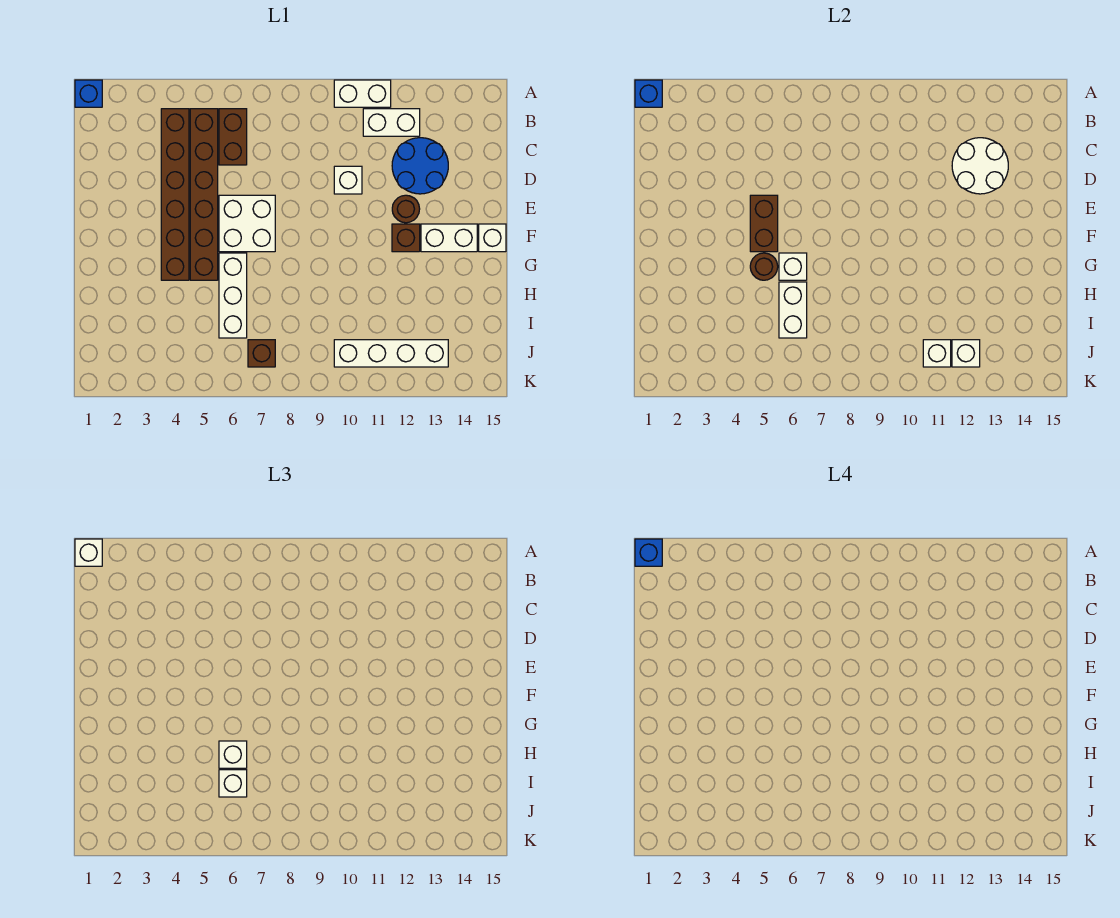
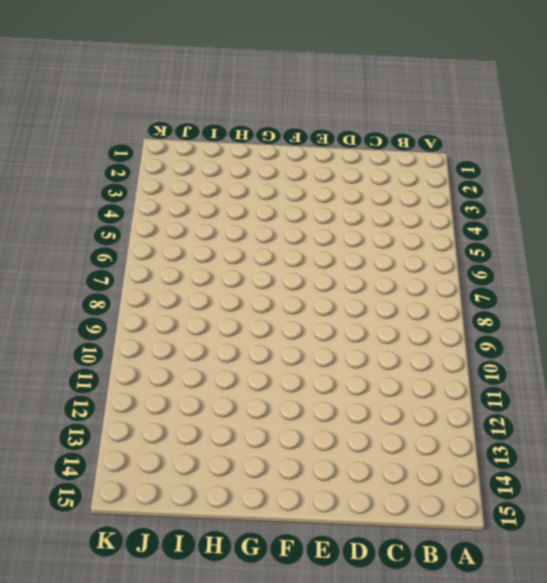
none -> blue 1x1 brick [75,80,102,107]
none -> white 1x2 brick [334,80,391,107]
none -> brown 1x6 brick [161,109,189,280]

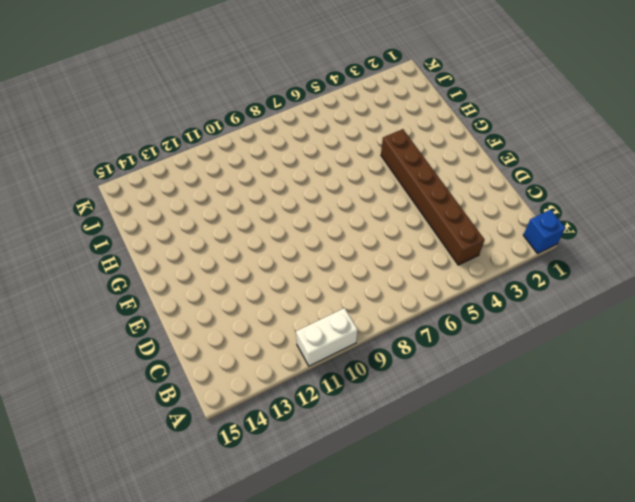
none -> brown 1x6 brick [190,109,218,280]
none -> brown 1x2 brick [219,109,247,165]
none -> white 1x2 brick [363,109,420,136]

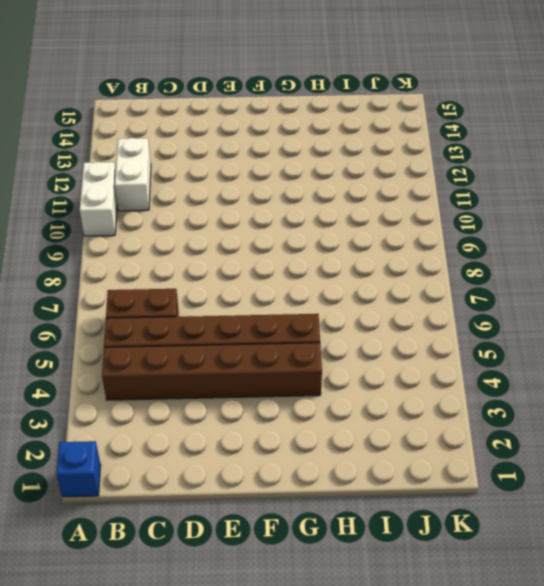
none -> blue 2x2 round brick [392,138,448,194]
none -> white 1x1 brick [334,166,362,194]
none -> white 2x2 brick [219,195,275,252]

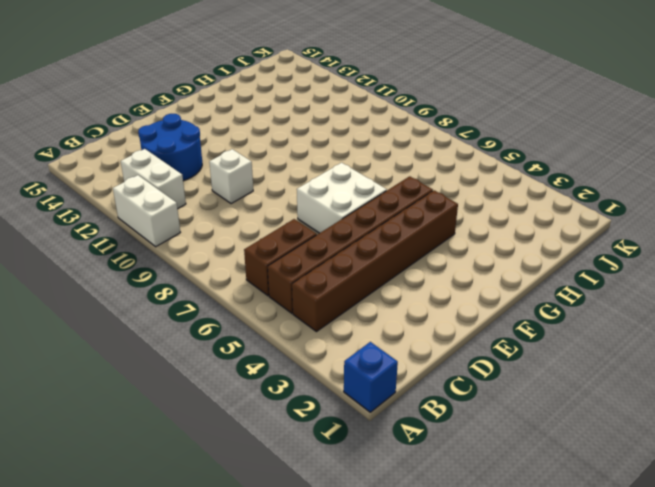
none -> brown 1x1 round brick [392,195,420,223]
none -> brown 1x1 brick [392,224,420,252]
none -> white 1x2 brick [421,224,477,252]

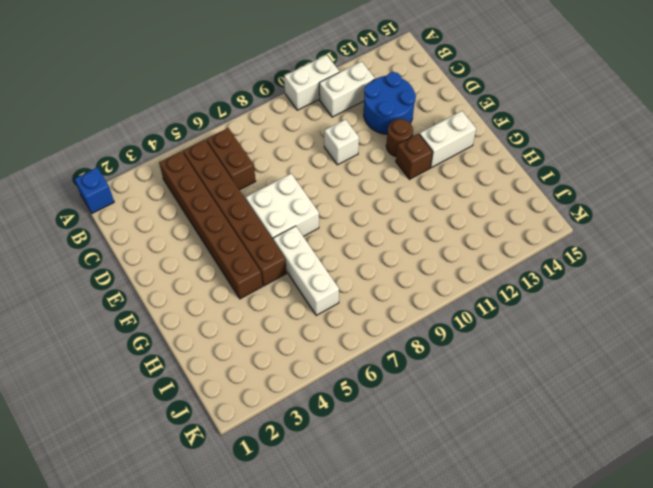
none -> white 1x1 brick [479,224,506,252]
none -> brown 1x1 brick [248,340,275,367]
none -> white 1x4 brick [334,340,448,367]

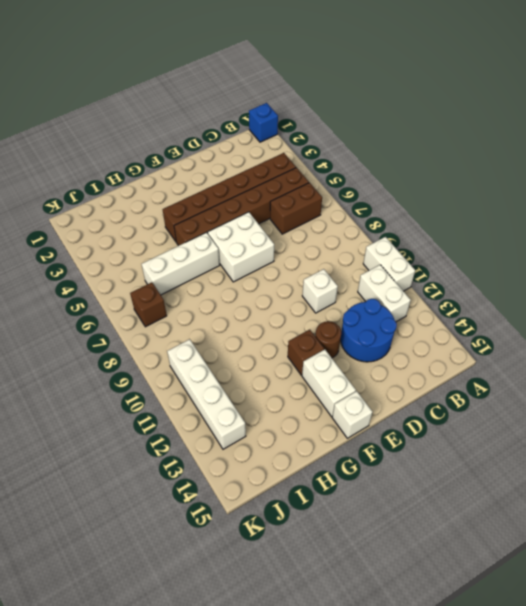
none -> blue 1x1 brick [635,80,662,107]
none -> white 2x2 round brick [952,138,1008,194]
none -> brown 1x2 brick [750,195,778,252]

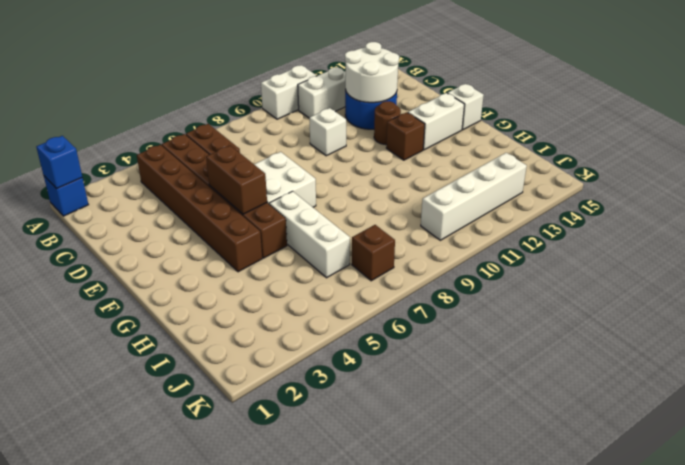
none -> brown 1x1 round brick [750,253,778,280]
none -> white 1x1 brick [779,253,807,280]
none -> white 1x2 brick [779,282,807,338]

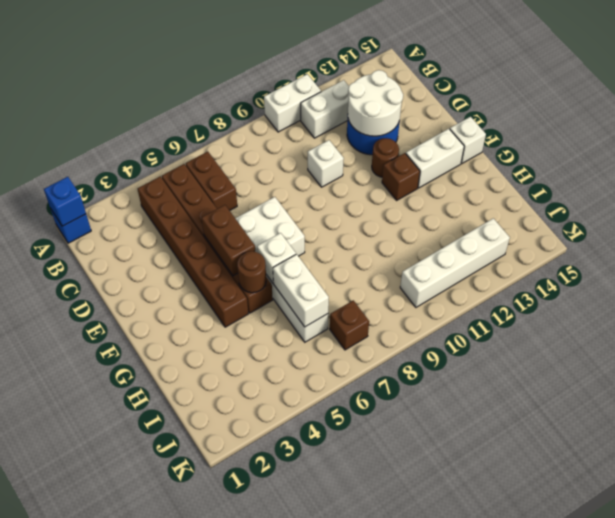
none -> white 1x1 brick [923,340,951,367]
none -> white 1x1 brick [952,340,980,367]
none -> white 1x1 brick [75,539,102,566]

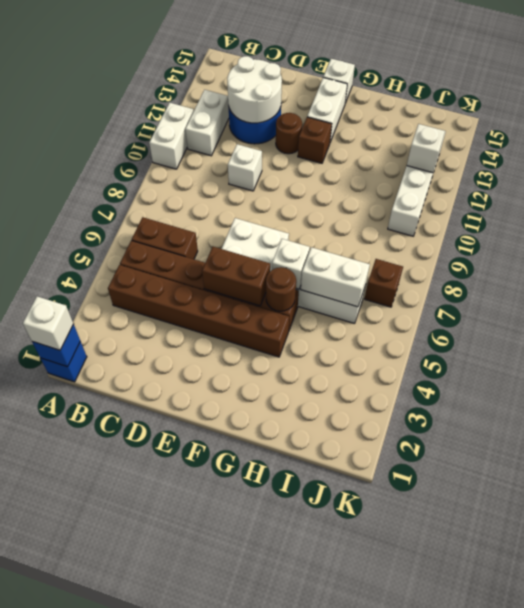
none -> white 1x1 brick [923,340,951,367]
none -> white 1x1 brick [219,741,247,768]
none -> white 1x1 brick [219,770,247,797]

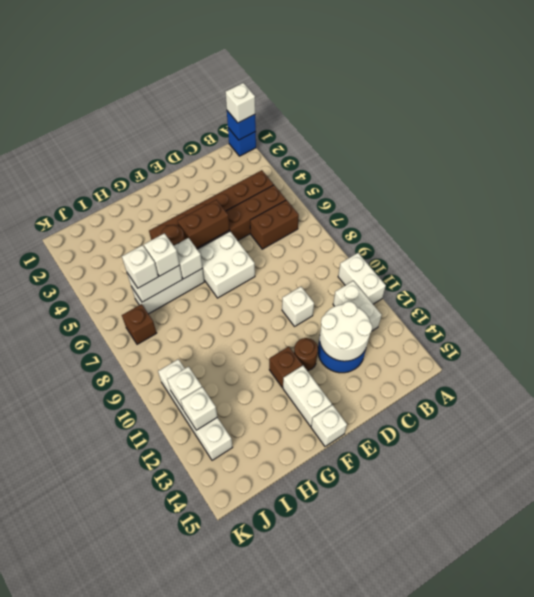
none -> blue 1x1 brick [635,539,662,566]

